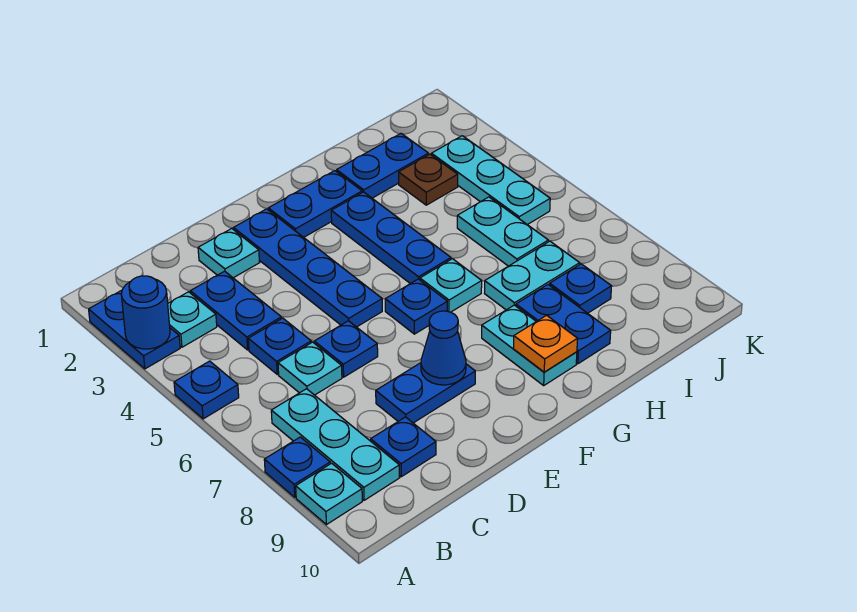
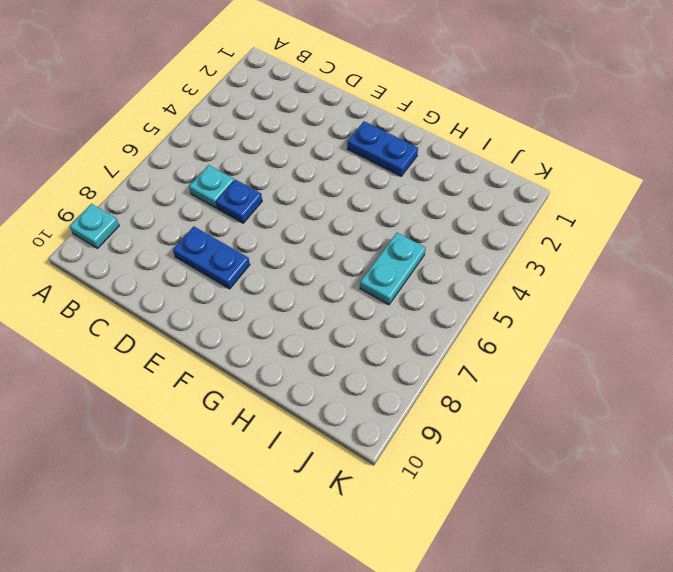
none -> blue 1x2 plate [89,290,180,369]
none -> blue 1x1 plate [174,361,239,419]
none -> blue 1x1 plate [264,437,330,497]

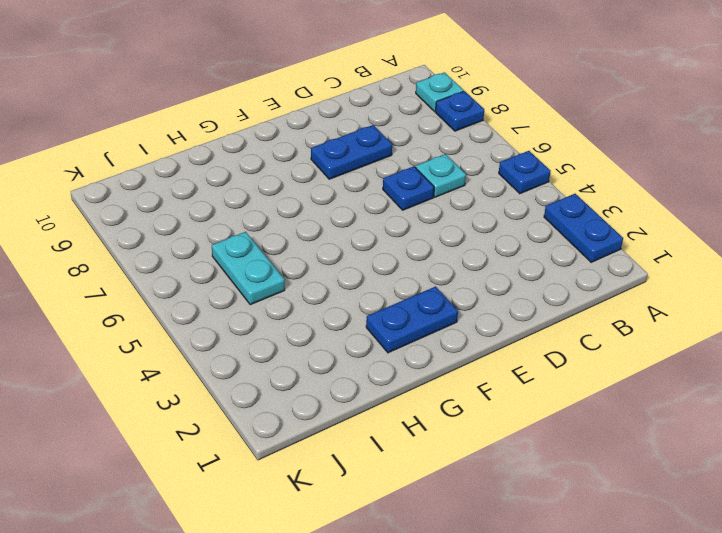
none -> cyan 1x1 plate [168,292,217,347]
none -> cyan 1x3 plate [271,389,400,500]
none -> blue 1x2 plate [190,271,281,350]

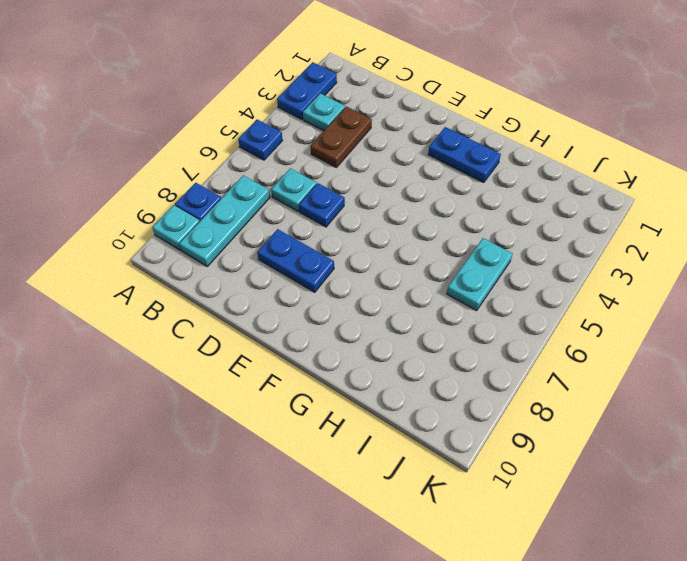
brown 1x2 plate [311,107,372,167] -> blue 1x2 plate [190,271,281,350]
none -> blue 1x1 plate [248,318,311,374]
none -> blue 1x1 plate [371,417,436,477]
none -> cyan 1x1 plate [198,229,260,278]

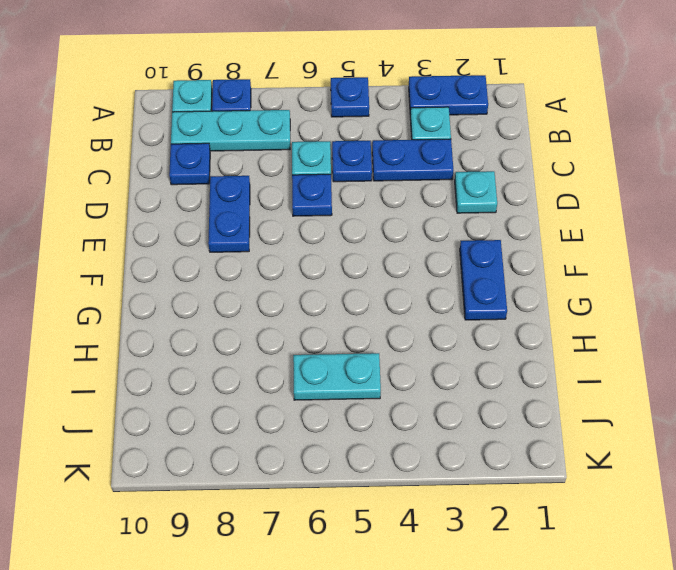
none -> blue 1x4 plate [234,209,382,327]
none -> blue 1x1 plate [385,279,447,334]
none -> blue 1x3 plate [331,192,451,284]

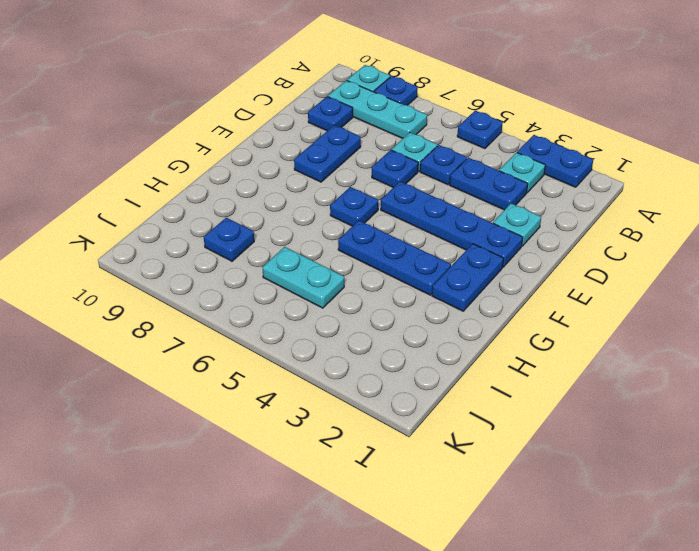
none -> cyan 1x1 plate [420,259,482,312]
none -> cyan 1x2 plate [482,305,577,385]
none -> blue 1x2 plate [337,134,428,198]

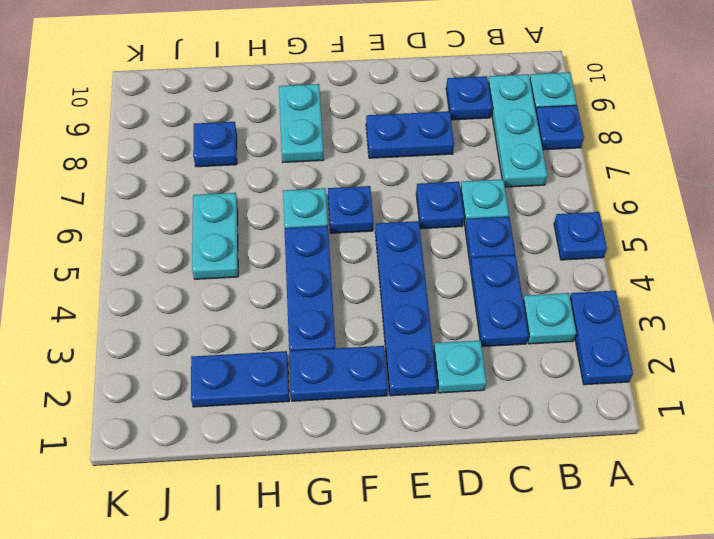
none -> cyan 1x2 plate [485,241,580,310]
none -> blue 1x2 plate [516,285,611,364]
none -> brown 1x1 plate [399,154,458,205]

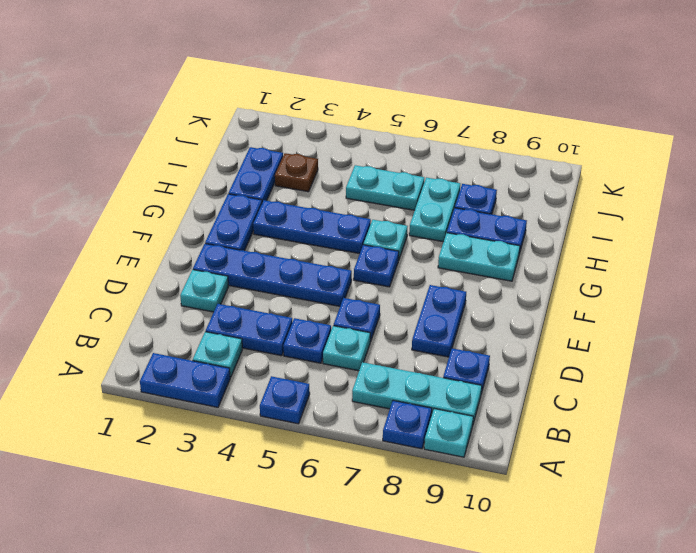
none -> cyan 1x3 plate [431,136,550,225]
none -> blue 1x1 round brick [121,276,170,349]
none -> blue 1x1 cone [421,311,466,385]

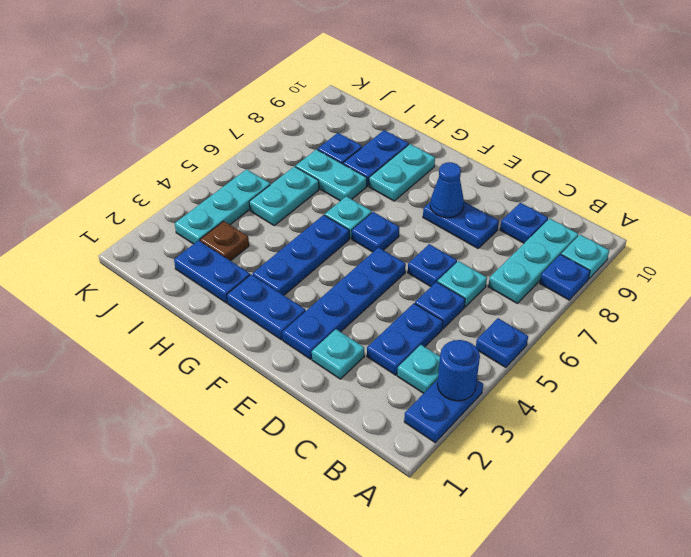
none -> orange 1x1 plate [513,315,578,372]

